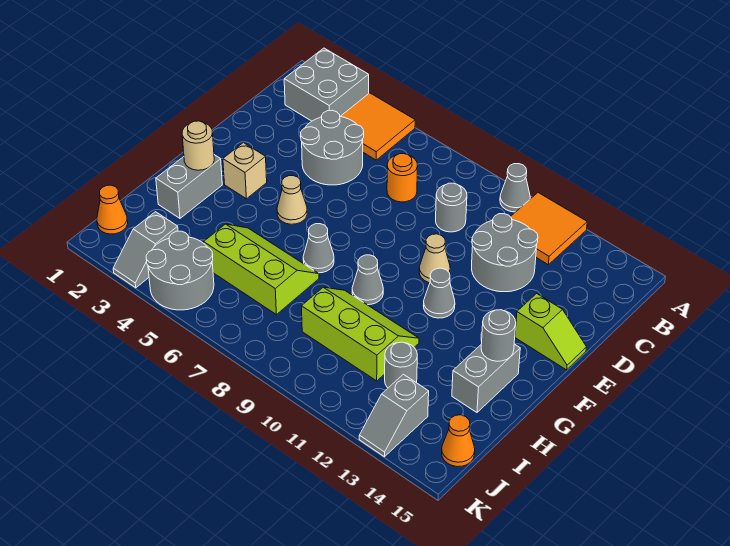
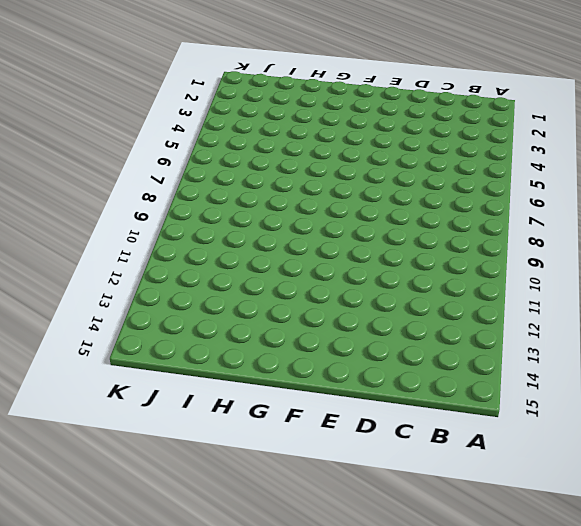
none -> grey 2x2 brick [284,48,369,121]
none -> orange 2x2 tile [341,93,415,160]
none -> grey 1x1 cone [500,164,530,212]

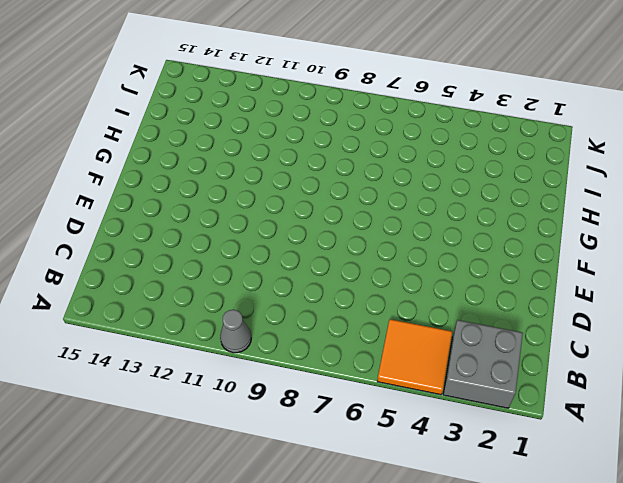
none -> orange 2x2 tile [511,193,587,265]
none -> grey 2x2 round brick [301,110,364,185]
none -> orange 1x1 round brick [387,154,418,202]

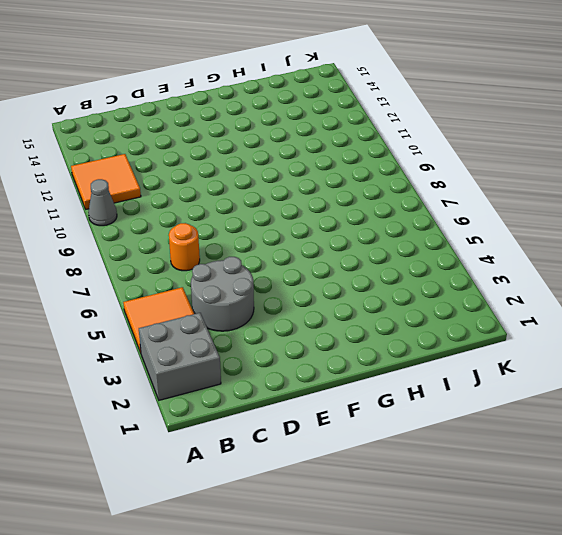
none -> grey 1x1 round brick [436,183,467,232]
none -> grey 2x2 round brick [472,214,538,292]
none -> tan 1x1 cone [419,234,450,283]

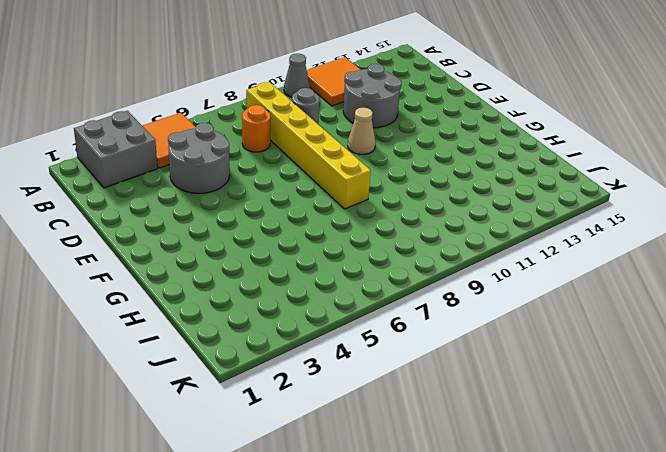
yellow 1x6 brick [246,82,371,209] -> none
none -> lime 1x2 slope [515,294,587,370]
none -> tan 1x1 brick [223,143,267,199]
none -> tan 1x1 cone [277,176,307,224]

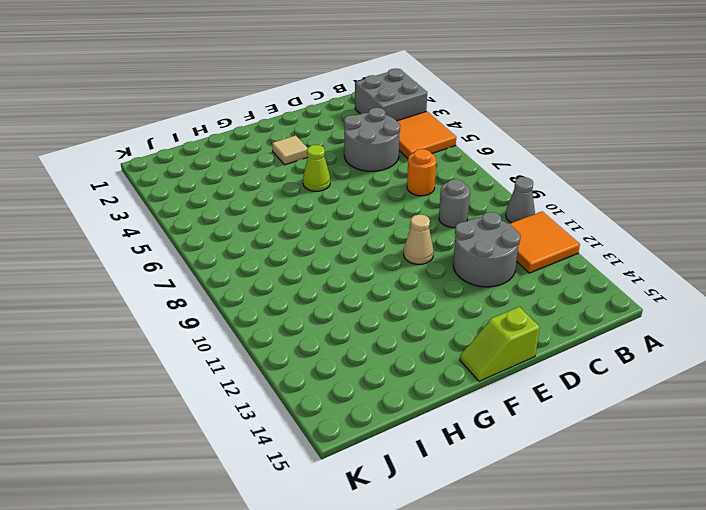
lime 1x2 slope [460,307,540,381] -> lime 1x2 slope turned to [515,294,587,370]
tan 1x1 tile [272,135,308,165] -> tan 1x1 brick [223,143,267,199]
lime 1x1 cone [303,145,330,191] -> tan 1x1 cone [277,176,307,224]
none -> grey 1x1 cone [423,268,455,318]
none -> grey 1x2 brick [156,155,222,218]
none -> grey 1x1 cone [303,224,334,273]

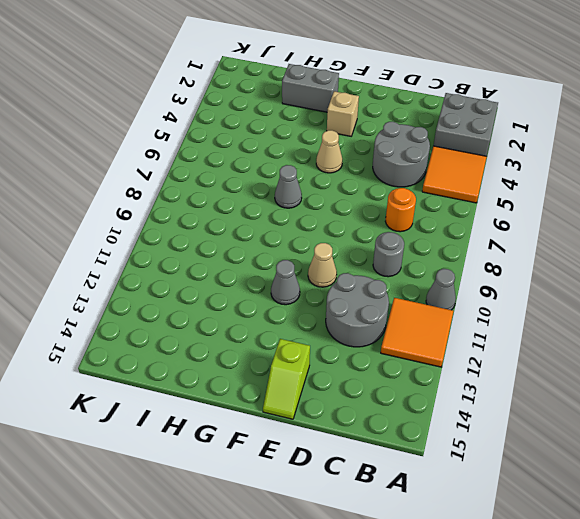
none -> grey 1x1 cone [352,255,383,305]
none -> grey 1x2 brick [452,344,520,412]
none -> lime 2x3 slope [204,224,319,315]

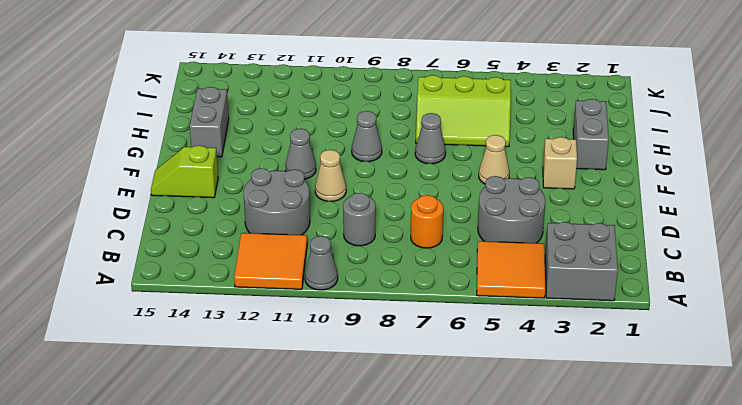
none -> lime 2x3 slope [302,287,419,381]
none -> grey 1x1 round brick [385,342,417,388]
none -> orange 1x1 cone [97,185,128,234]

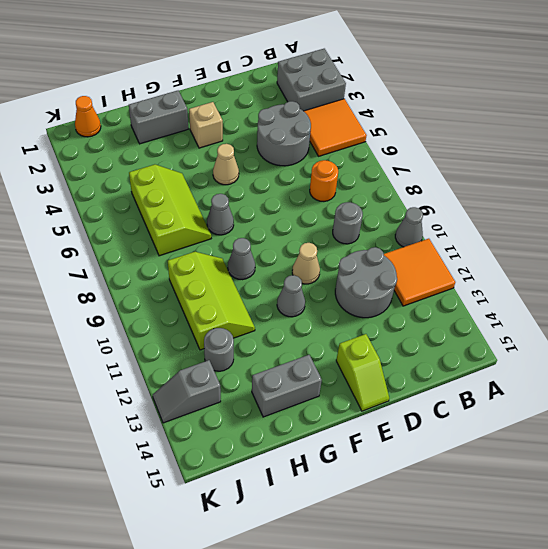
none -> grey 1x2 slope [113,212,178,288]
none -> grey 2x2 round brick [146,231,214,310]
none -> orange 1x1 cone [442,415,475,467]

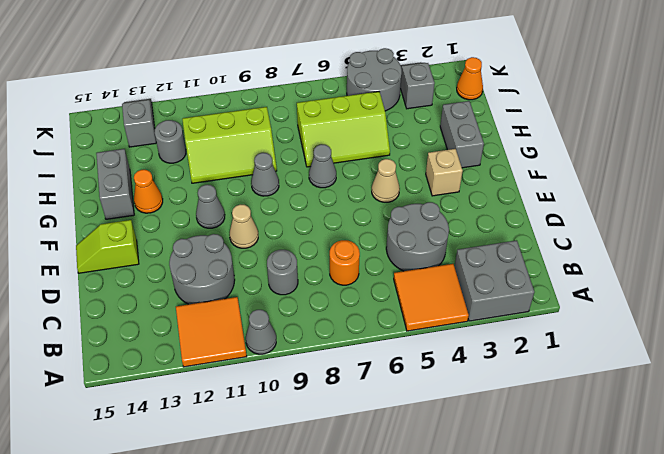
orange 1x1 cone [134,170,163,213] -> orange 1x1 cone moved to [442,415,475,467]
none -> tan 1x1 round brick [182,121,214,170]
none -> grey 1x1 round brick [481,310,516,361]

